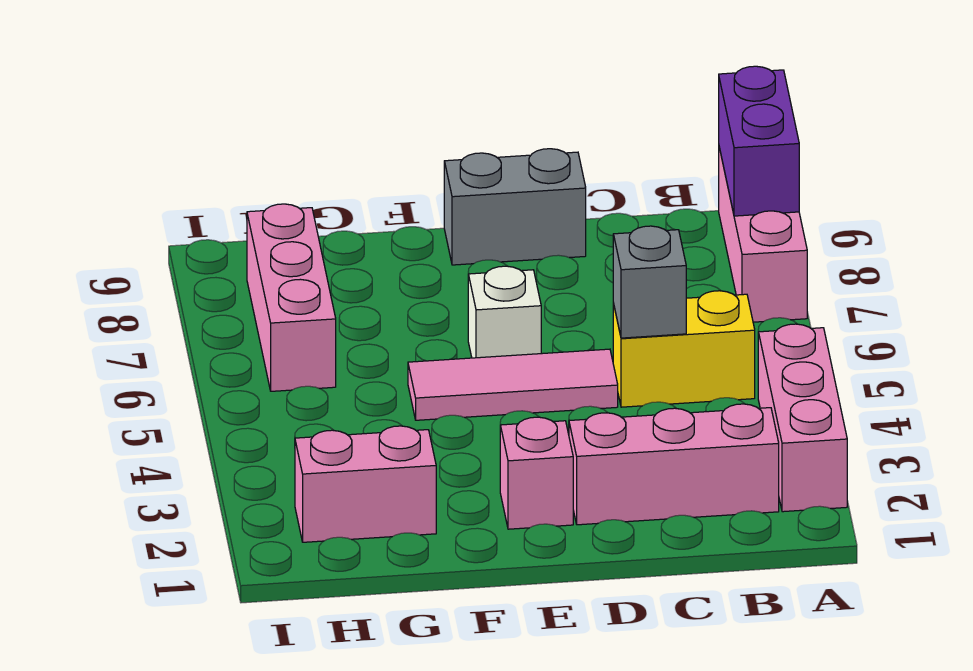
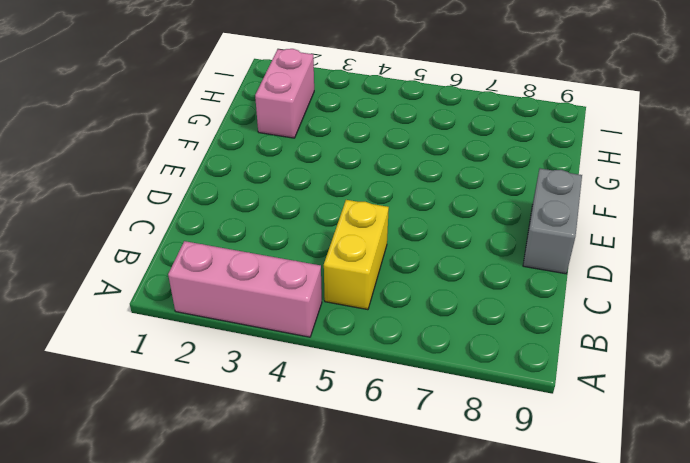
none -> pink 1x3 brick [719,147,807,322]
none -> pink 1x3 brick [569,404,779,525]
none -> pink 1x3 tile [408,349,618,420]

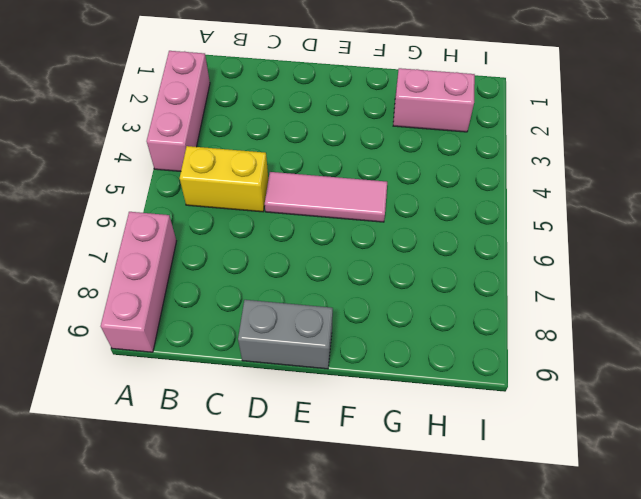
none -> pink 1x3 brick [569,404,779,525]
none -> pink 1x1 brick [500,417,573,529]
none -> white 1x1 brick [468,266,541,358]

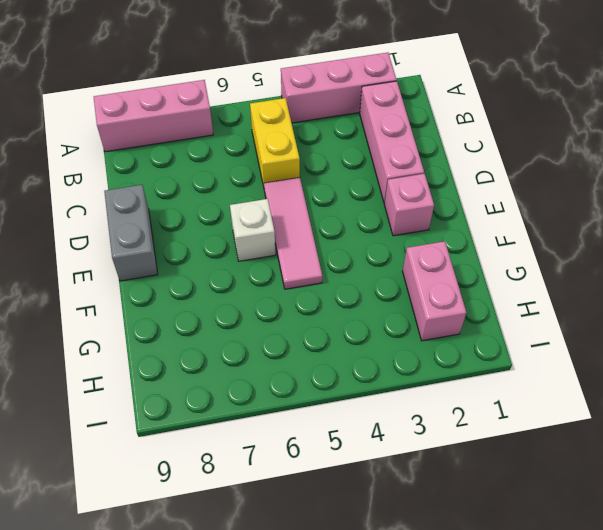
none -> pink 1x3 brick [247,204,336,391]
none -> purple 1x2 brick [719,66,799,216]
none -> grey 1x1 brick [613,226,686,338]

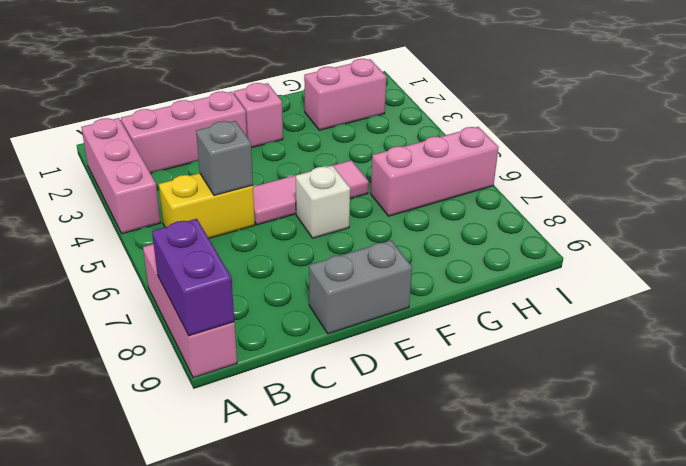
pink 1x3 brick [371,127,499,216] -> pink 1x3 brick turned to [247,204,336,391]

